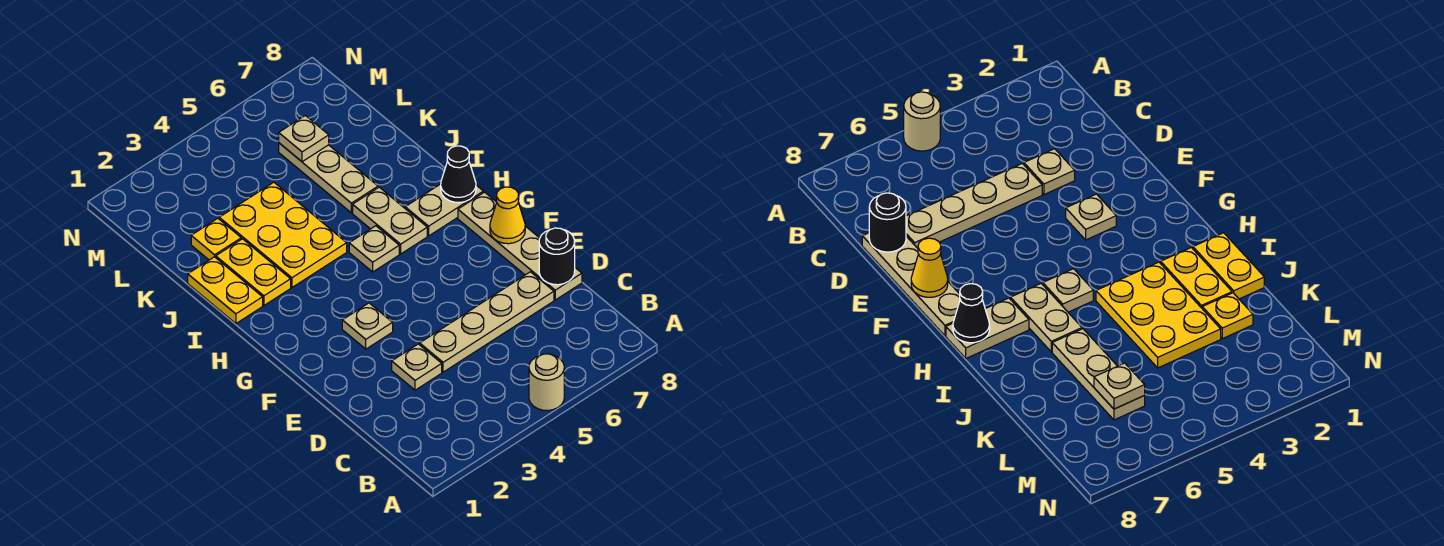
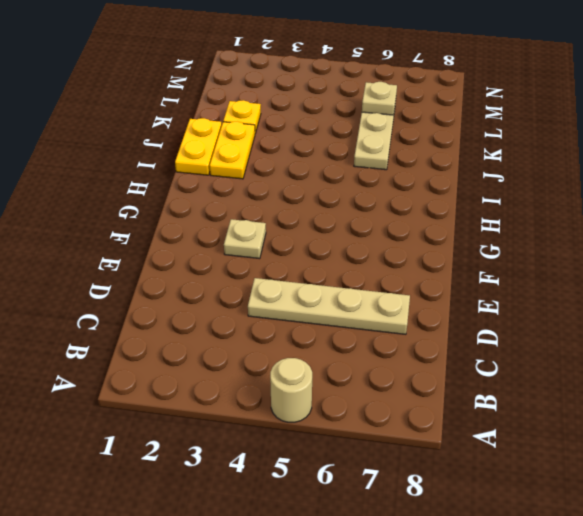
none -> tan 1x1 plate [392,344,442,390]
none -> tan 1x4 plate [458,192,582,300]
none -> tan 1x1 plate [349,226,399,272]

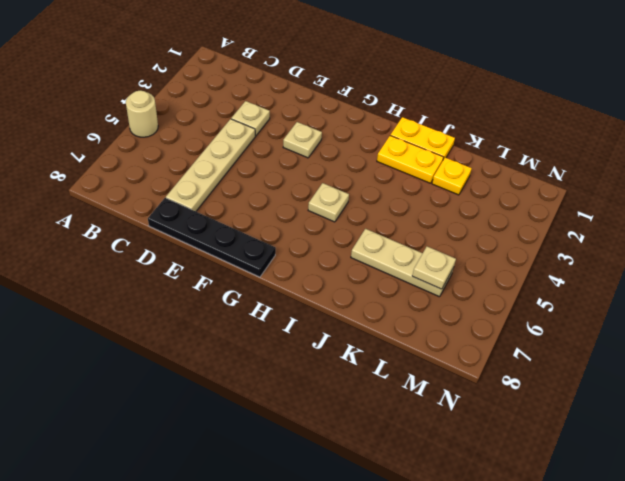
black 1x4 plate [148,198,276,277] -> tan 1x4 plate [458,192,582,300]
none -> tan 1x2 plate [353,187,427,254]
none -> tan 1x2 plate [405,184,483,236]
none -> yellow 2x3 plate [219,182,347,287]

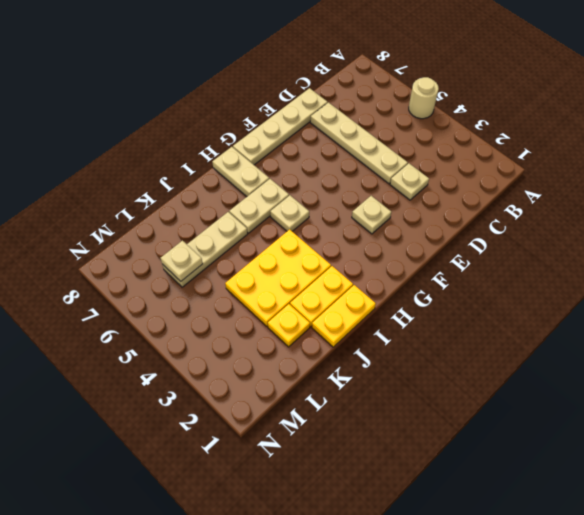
none -> black 1x1 round brick [539,228,575,285]
none -> yellow 1x1 cone [490,187,525,244]
none -> black 1x1 cone [441,146,476,203]

